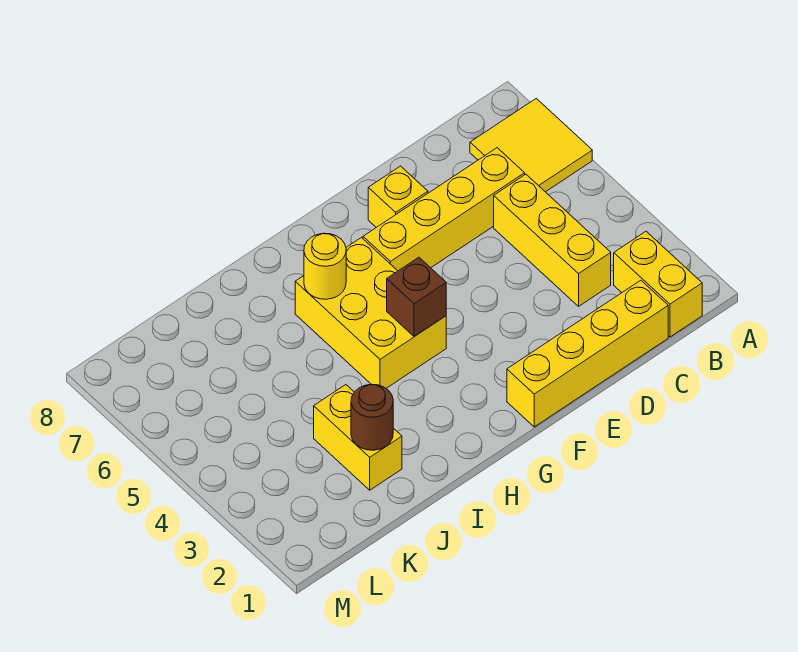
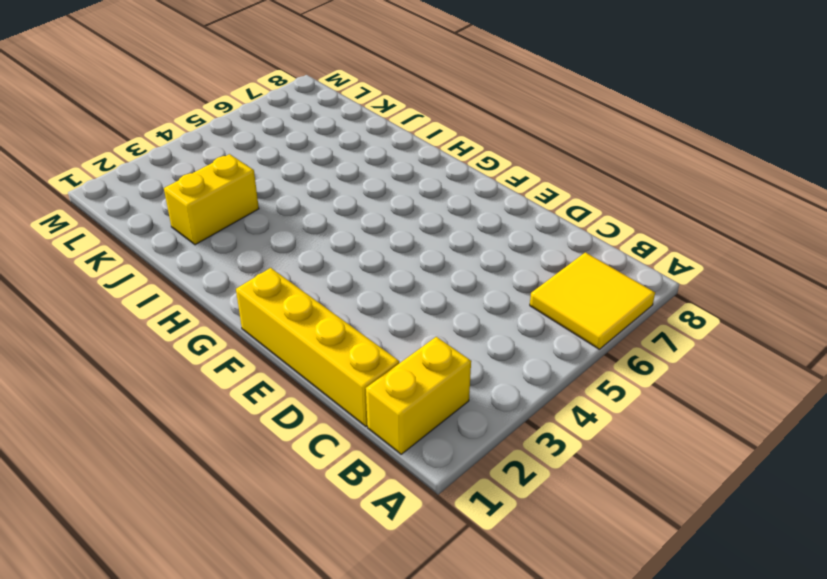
none -> yellow 1x3 brick [494,174,611,306]
none -> yellow 1x4 brick [363,148,525,271]

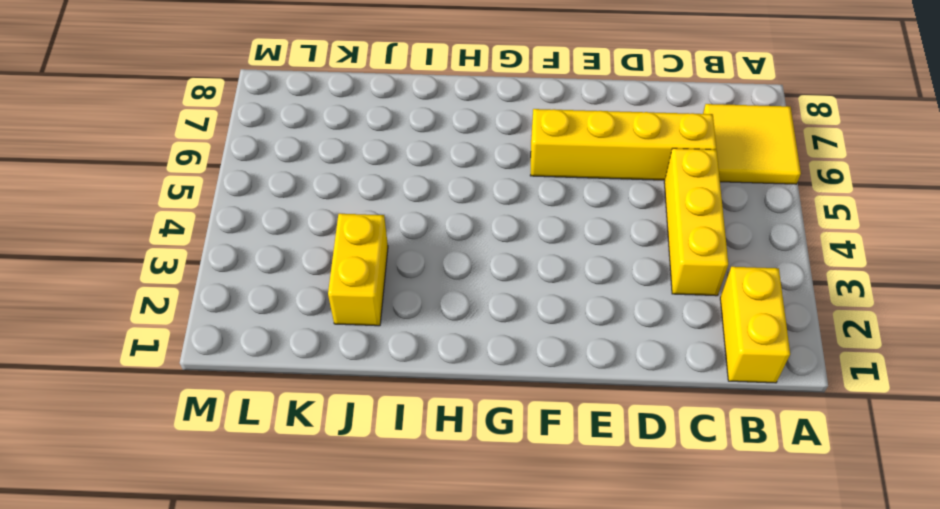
none -> yellow 1x4 brick [507,280,668,427]
none -> yellow 1x1 brick [368,166,428,227]

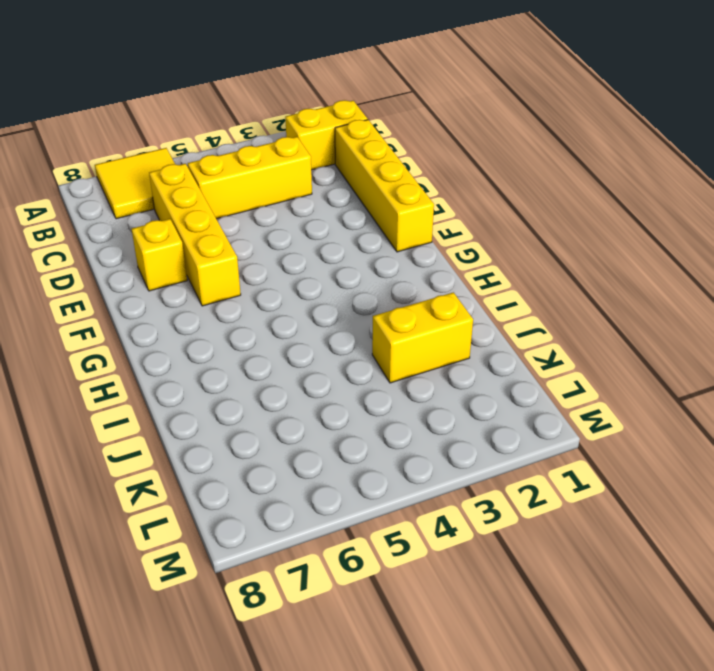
none -> yellow 2x3 brick [295,238,446,388]
none -> brown 1x1 brick [387,257,446,337]

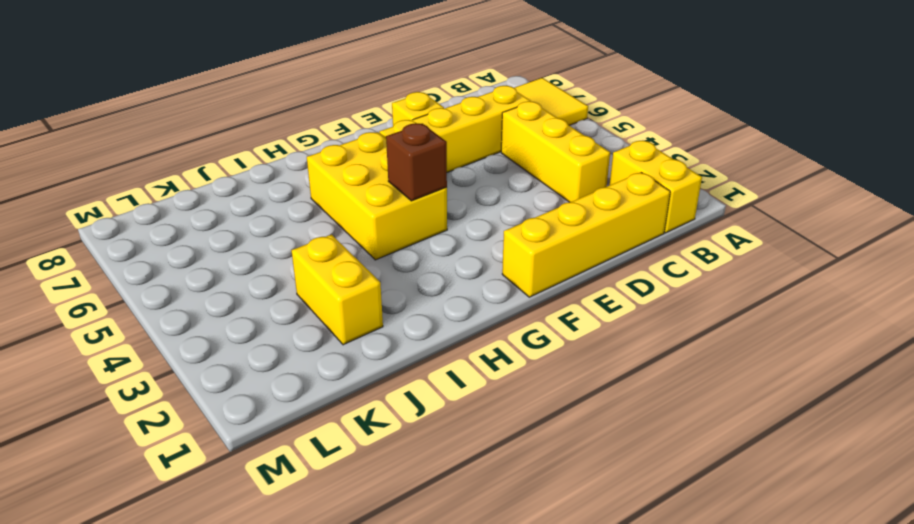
none -> yellow 1x1 round brick [304,233,346,299]
none -> brown 1x1 round brick [351,384,393,450]

